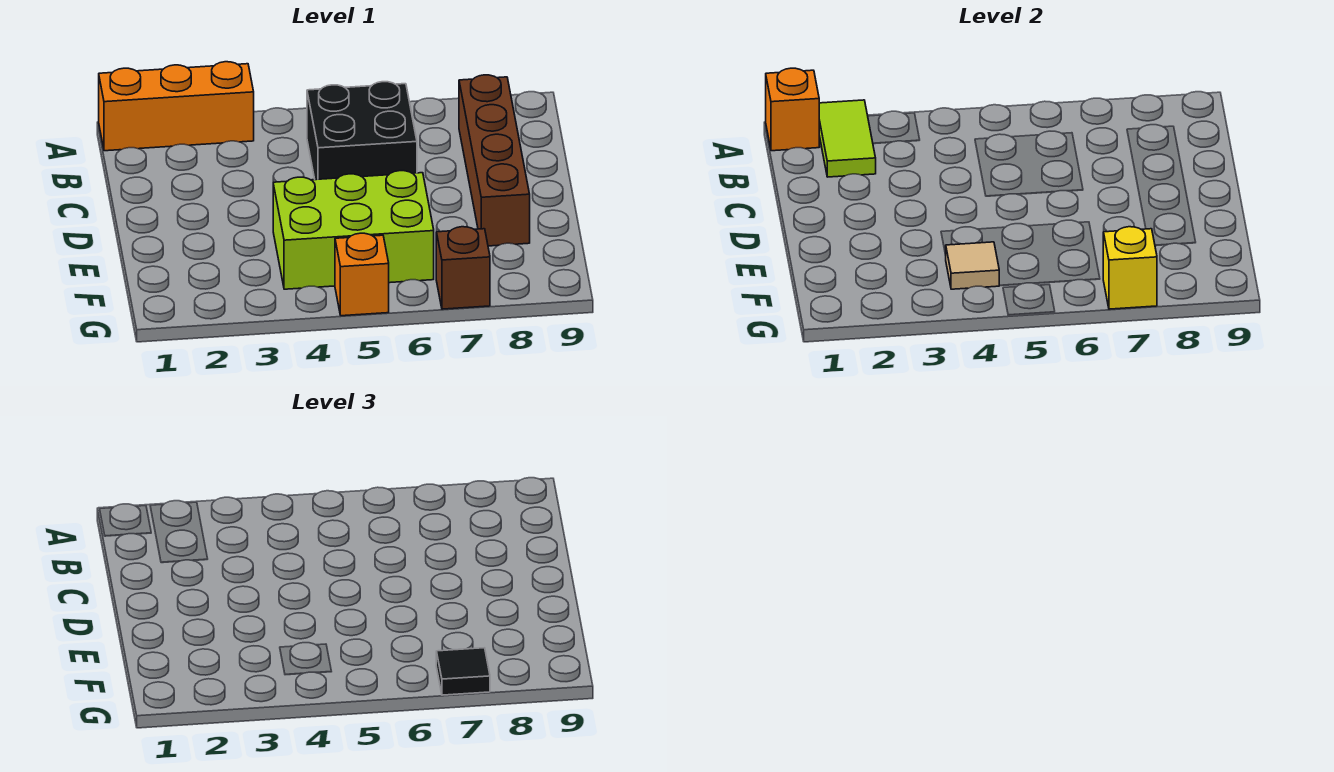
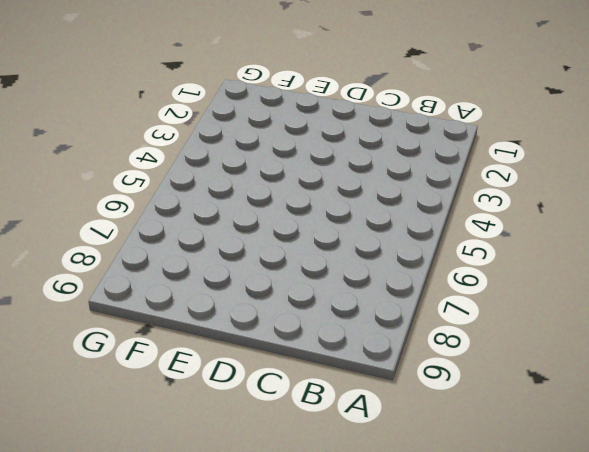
none -> orange 1x3 brick [99,62,254,151]
none -> black 2x2 brick [307,82,417,180]

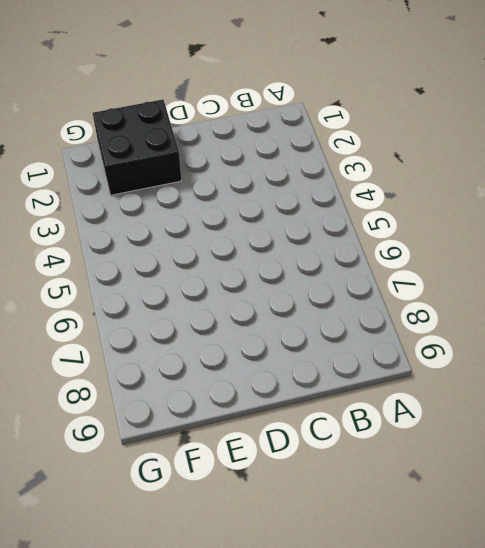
black 2x2 brick [93,99,181,195] -> black 2x2 brick moved to [307,82,417,180]
none -> orange 1x3 brick [99,62,254,151]
none -> brown 1x4 brick [459,75,530,246]

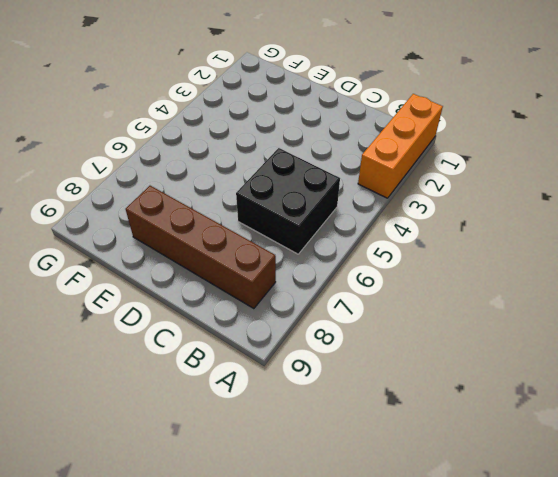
none -> lime 2x3 brick [273,171,434,289]
none -> orange 1x1 brick [335,233,389,316]

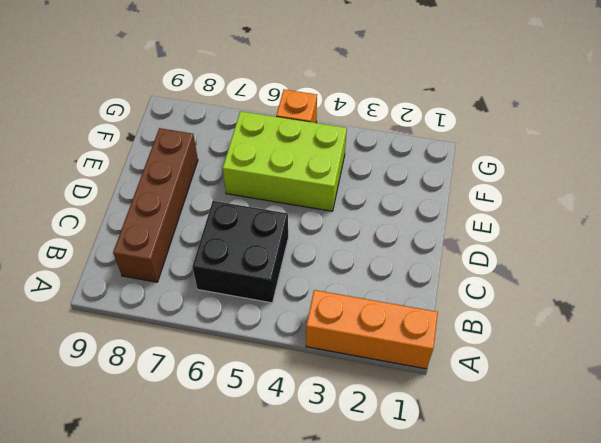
none -> brown 1x1 brick [436,227,490,309]
none -> orange 1x1 brick [766,68,819,151]

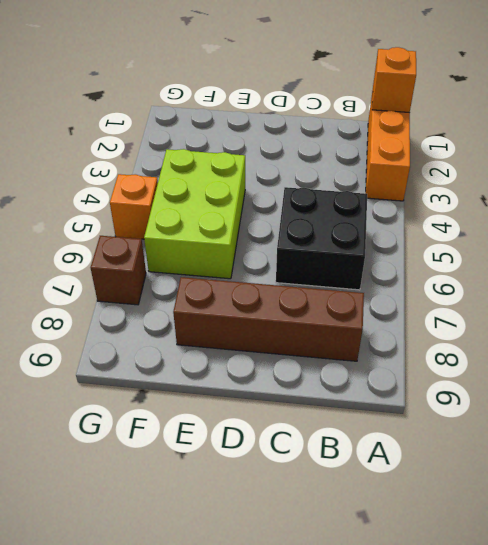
none -> lime 1x2 tile [819,100,876,177]
none -> tan 1x1 tile [945,242,1000,289]

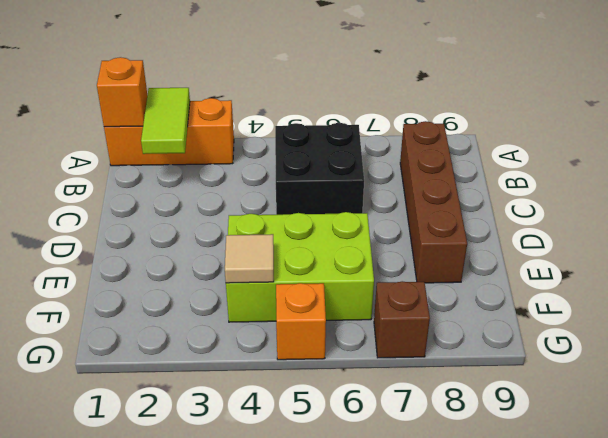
none -> yellow 1x1 brick [1103,227,1157,309]
none -> black 1x1 tile [436,648,490,695]

